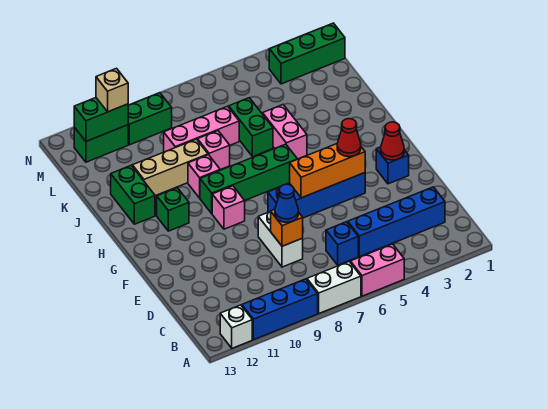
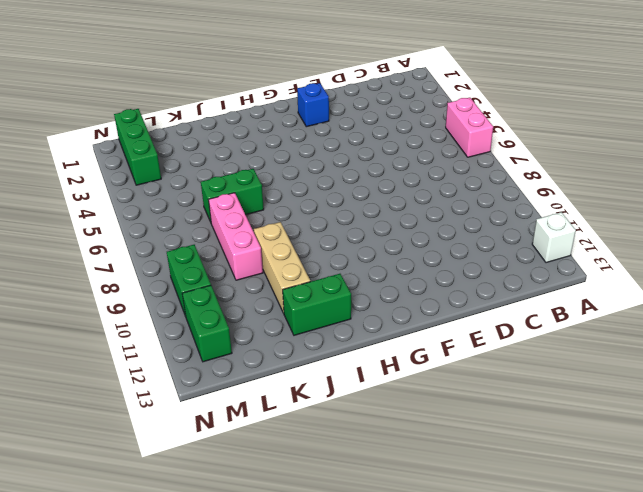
none -> white 1x2 brick [307,262,361,313]
none -> blue 1x3 brick [242,279,318,340]
none -> blue 1x4 brick [348,187,445,256]

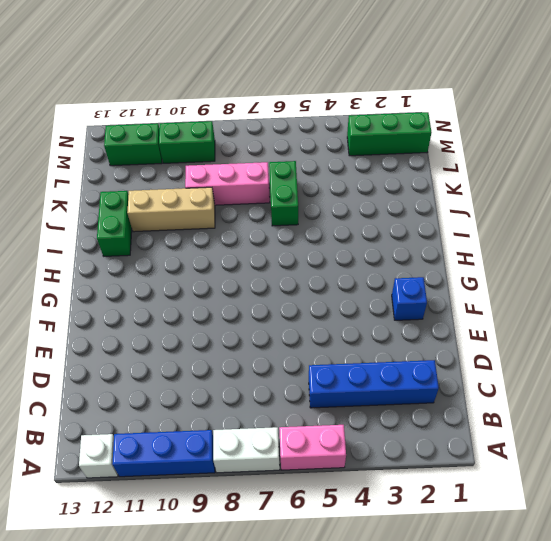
none -> blue 1x1 brick [326,222,358,265]
none -> white 1x2 brick [258,211,303,267]
none -> blue 1x4 brick [268,173,365,218]

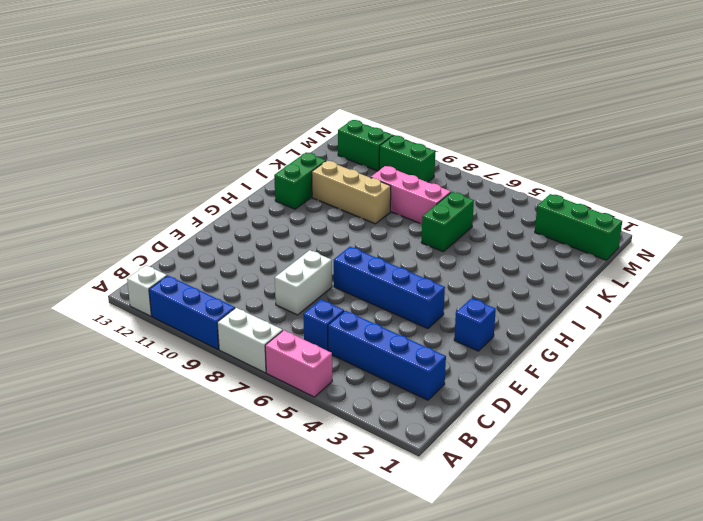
none -> pink 1x1 brick [212,186,245,229]
none -> green 1x4 brick [200,144,297,214]
none -> green 1x1 brick [157,188,189,231]

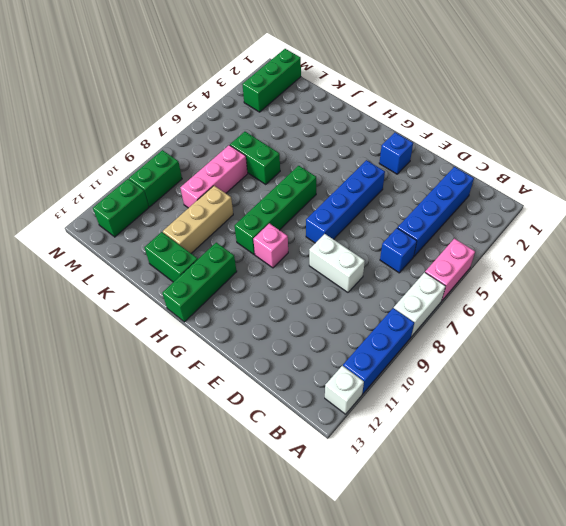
green 1x3 brick [162,243,237,322] -> green 1x1 brick [157,188,189,231]
none -> pink 1x2 brick [263,105,307,159]
none -> pink 1x1 brick [188,155,220,198]
none -> pink 1x1 brick [198,131,230,170]

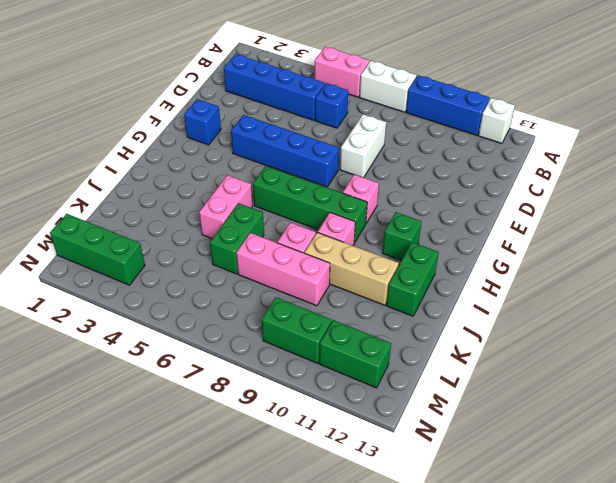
none -> orange 1x1 brick [271,209,303,246]
none -> red 1x1 cone [381,122,404,160]
none -> orange 1x3 brick [290,144,365,198]

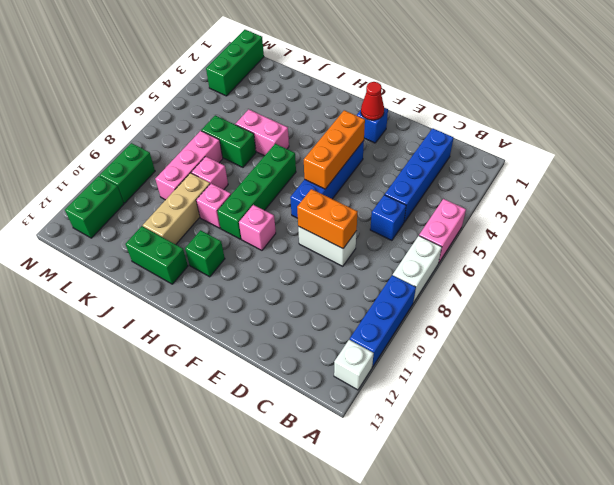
orange 1x2 brick [297,189,358,249] -> orange 1x1 brick [271,209,303,246]
none -> green 1x2 brick [74,98,128,141]
none -> blue 1x1 cone [275,184,298,222]
none -> red 1x1 cone [337,119,361,157]

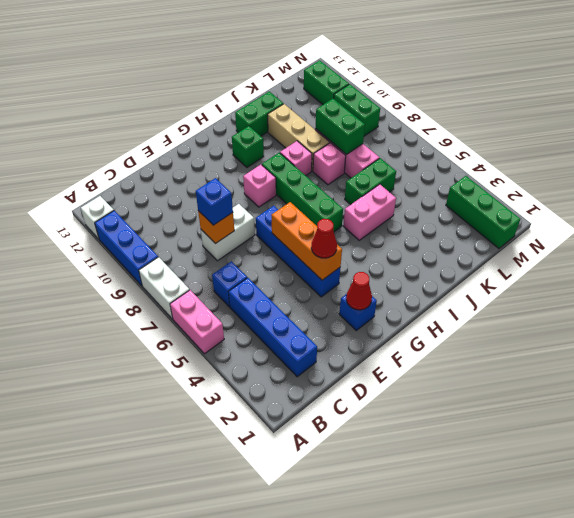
blue 1x1 brick [196,178,233,225] -> blue 1x1 cone [275,184,298,222]
green 1x2 brick [315,99,365,155] -> green 1x2 brick moved to [74,98,128,141]
none -> tan 1x1 brick [96,68,128,112]

